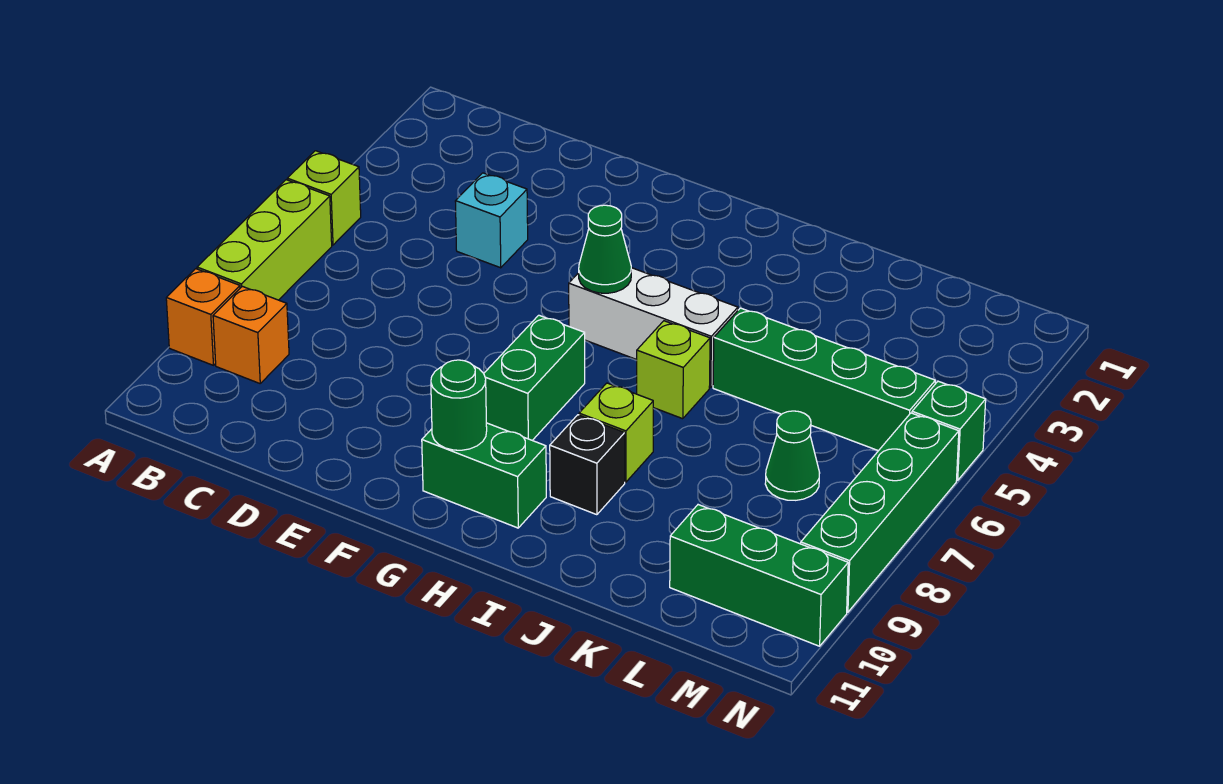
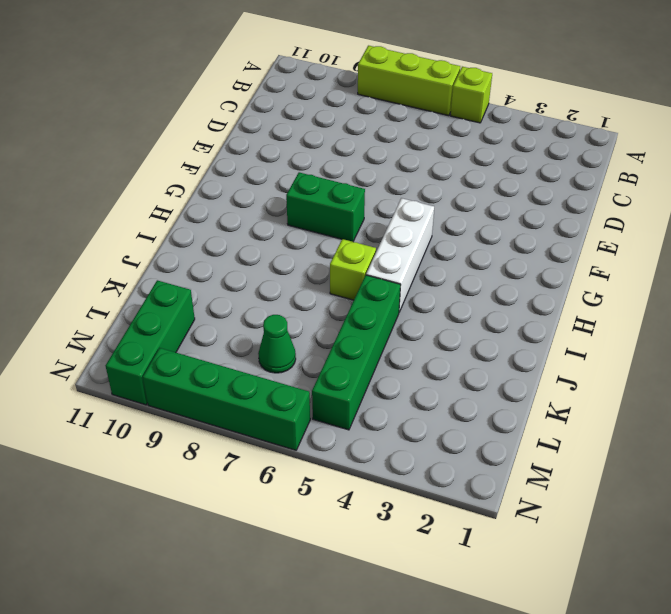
none -> orange 1x1 brick [166,269,240,365]
none -> orange 1x1 brick [213,286,289,383]
none -> cyan 1x1 brick [455,173,528,268]

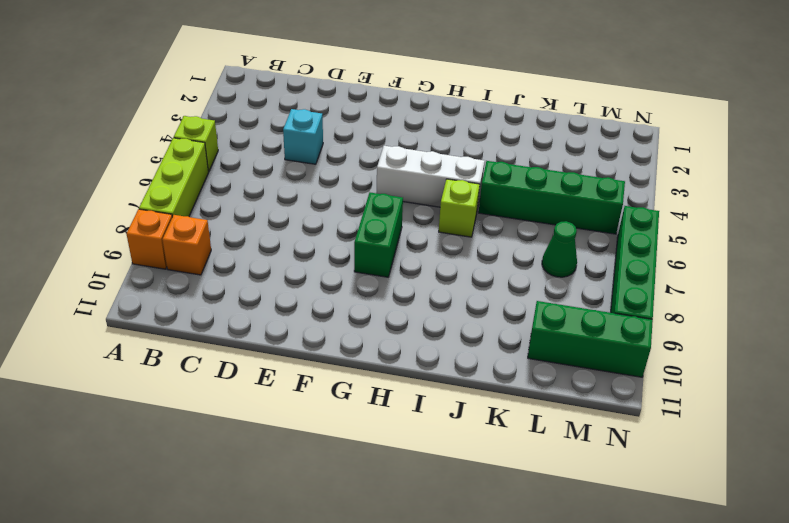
none -> green 1x2 brick [422,423,546,528]
none -> lime 1x1 brick [579,383,653,482]
none -> black 1x1 brick [550,415,625,515]

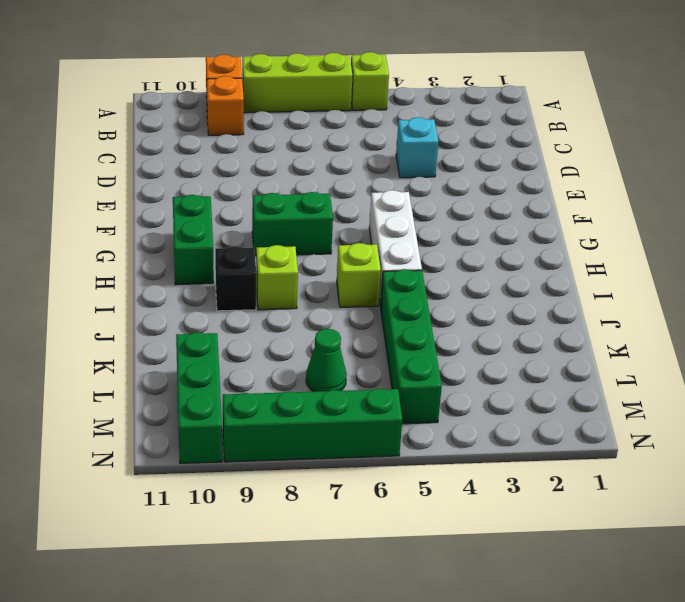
none -> green 1x1 brick [912,381,986,480]
none -> green 1x1 cone [579,205,631,293]
none -> green 1x1 round brick [431,360,487,450]

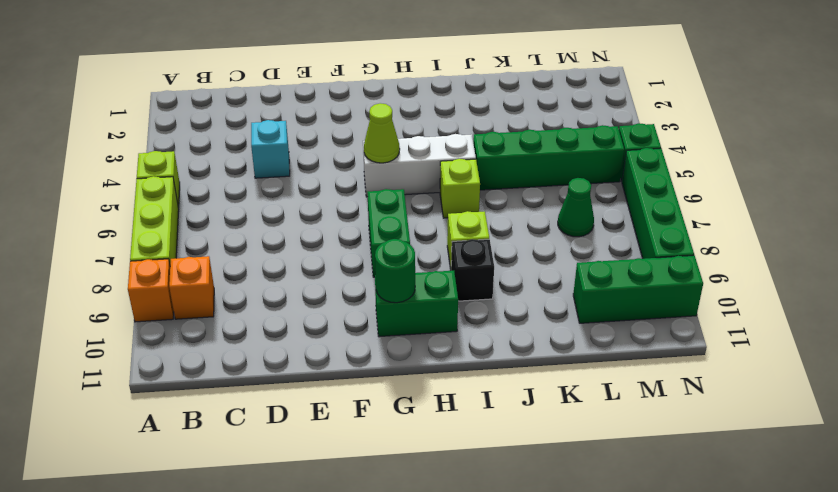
lime 1x1 cone [364,103,400,163] -> green 1x1 cone [579,205,631,293]

